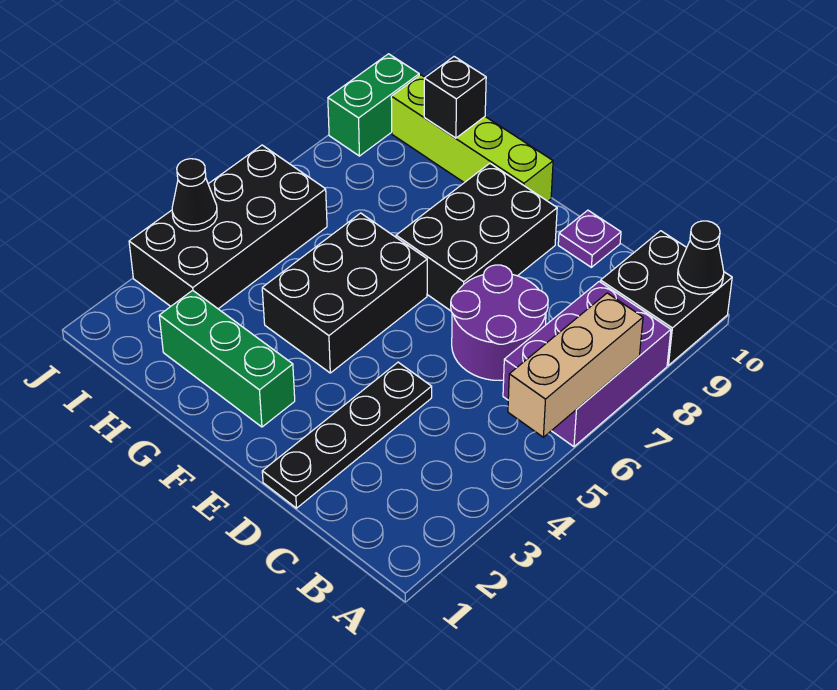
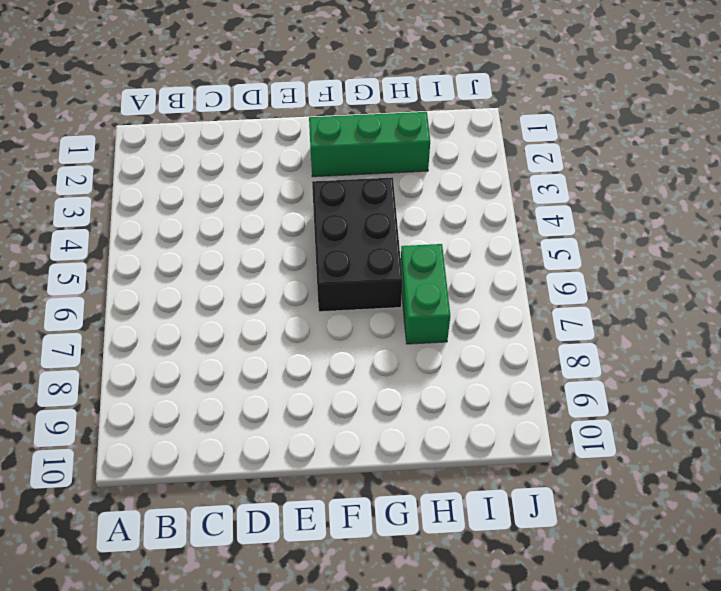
green 1x2 brick [401,244,450,344] -> green 1x2 brick moved to [328,54,419,156]
none -> purple 2x3 brick [503,282,671,447]
none -> black 2x2 brick [601,231,732,365]
none -> purple 2x2 round brick [451,265,548,380]

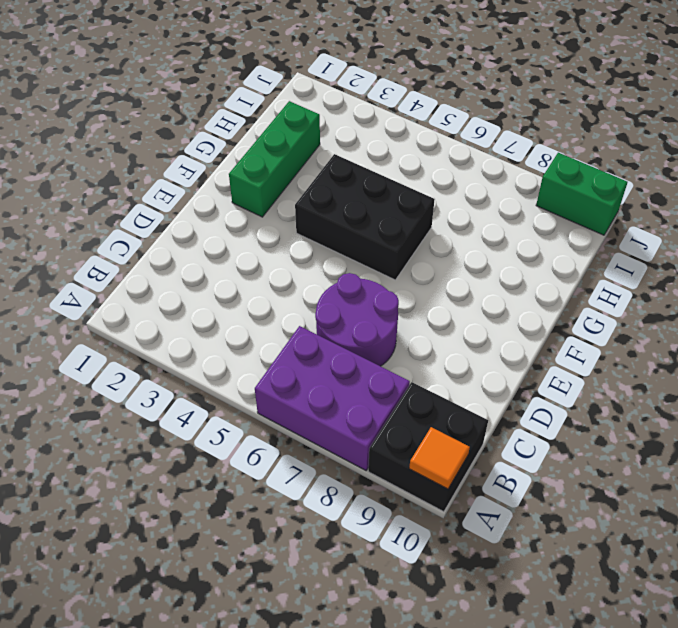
orange 1x1 tile [409,427,470,489] -> black 1x1 cone [678,221,724,294]
none -> black 1x4 plate [262,362,432,508]
none -> purple 1x1 plate [558,210,621,267]
none -> black 2x3 brick [396,163,557,311]

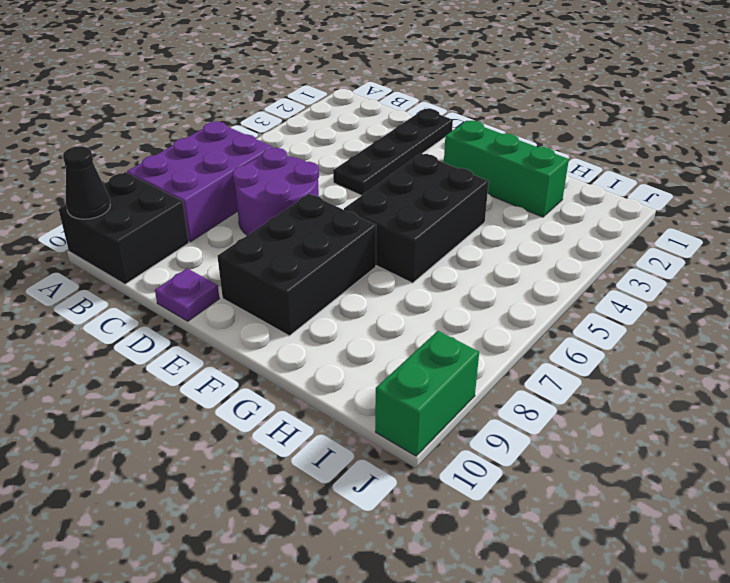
none -> lime 1x4 brick [391,75,553,201]
none -> black 2x4 brick [129,145,327,309]
none -> tan 1x3 brick [508,293,643,437]

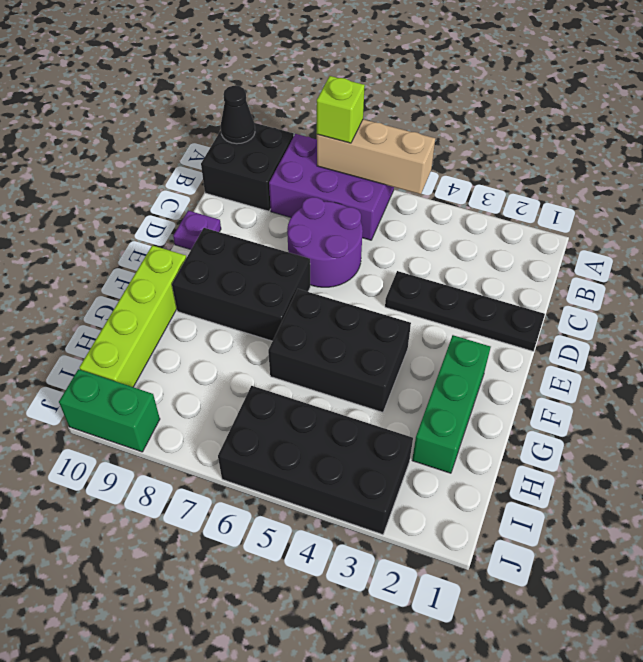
lime 1x1 brick [317,76,365,143] -> none
none -> black 1x1 brick [424,57,486,138]
none -> black 1x1 cone [172,159,217,231]

